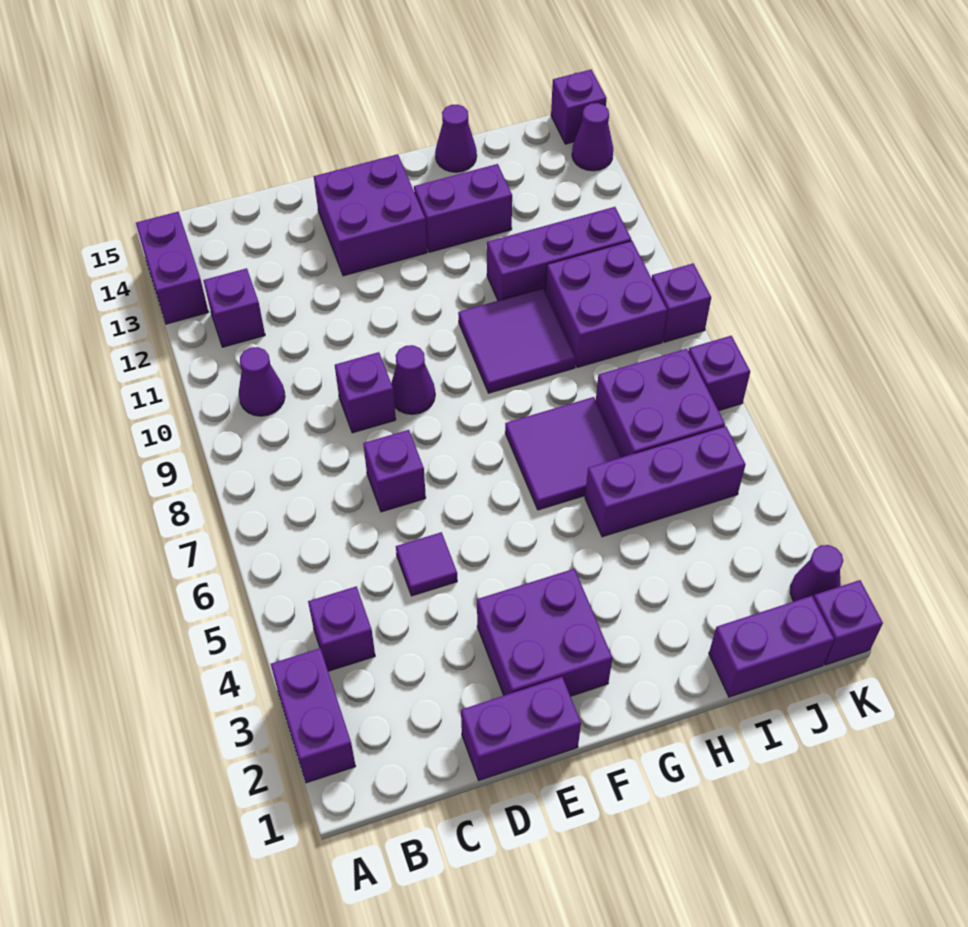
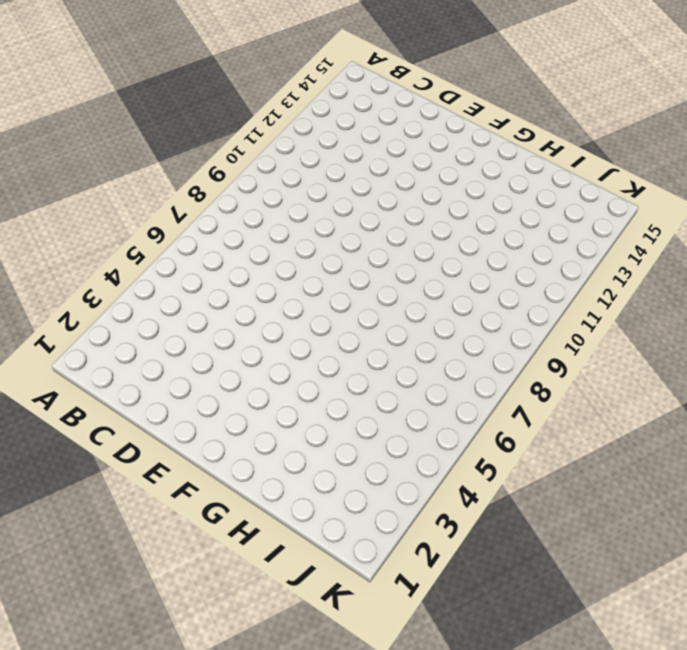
none -> purple 1x2 brick [271,648,356,783]
none -> purple 1x2 brick [136,212,208,324]
none -> purple 1x1 brick [308,586,375,671]

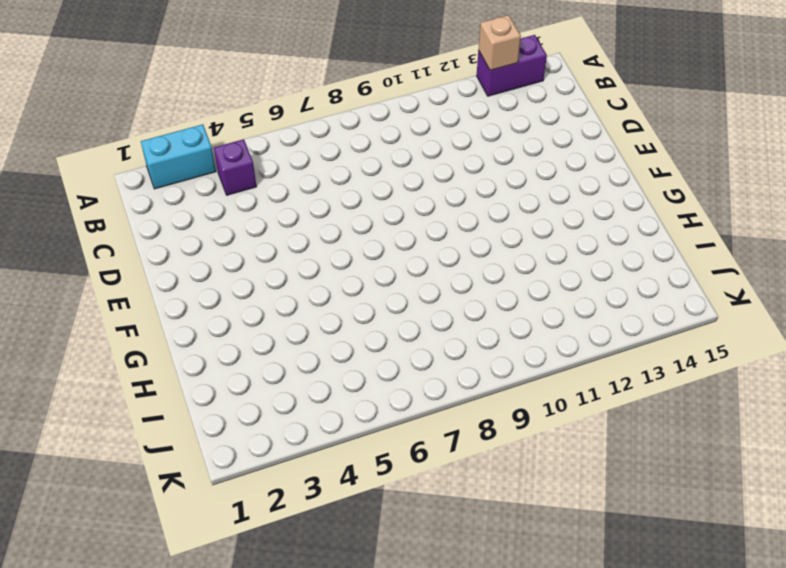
cyan 1x2 brick [141,124,216,189] -> purple 1x2 brick [271,648,356,783]
tan 1x1 brick [479,15,521,70] -> none
none -> purple 1x1 cone [239,347,285,416]
none -> purple 1x1 brick [203,268,265,347]
none -> purple 1x2 brick [461,677,581,780]

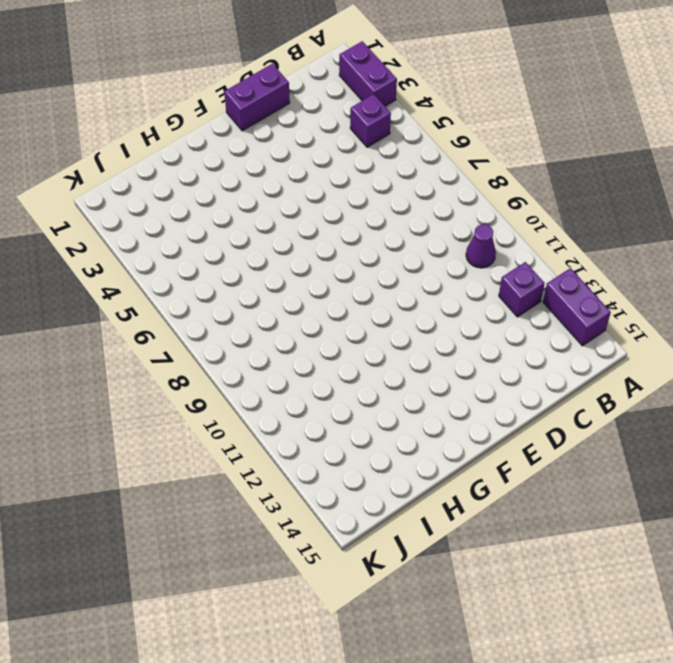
none -> purple 1x1 tile [396,532,457,596]
none -> purple 1x1 brick [363,430,426,512]
none -> purple 1x1 brick [335,352,396,433]

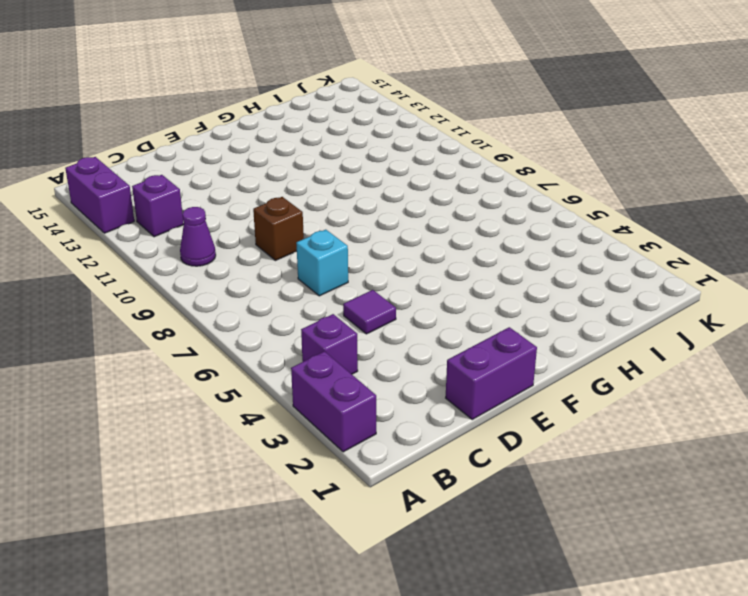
cyan 1x1 brick [296,230,348,296] -> purple 1x1 brick [363,430,426,512]
brown 1x1 brick [253,197,304,261] -> purple 1x1 brick [335,352,396,433]
none -> purple 2x2 brick [477,569,612,696]
none -> purple 1x1 cone [391,345,435,414]
none -> purple 2x2 brick [314,154,427,276]

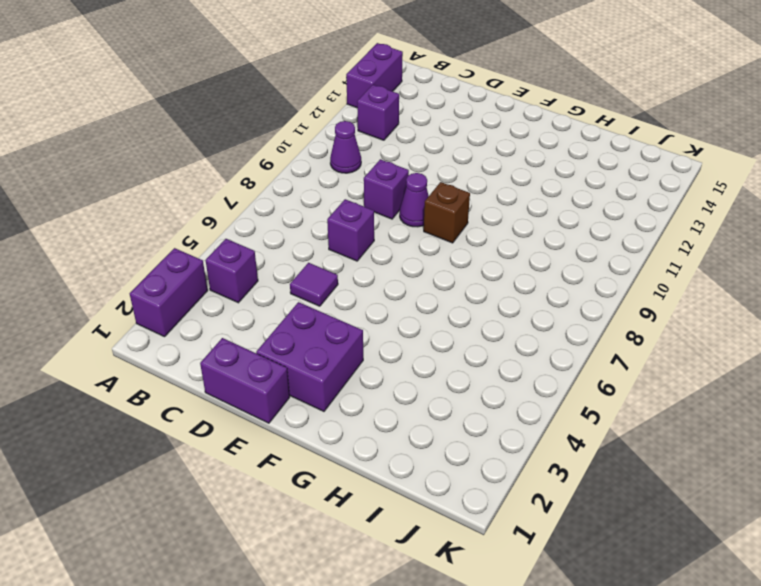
brown 1x1 brick [424,182,470,243] -> none
none -> purple 2x2 brick [314,154,427,276]
none -> purple 2x2 tile [505,397,621,510]
none -> purple 2x2 tile [458,288,576,393]

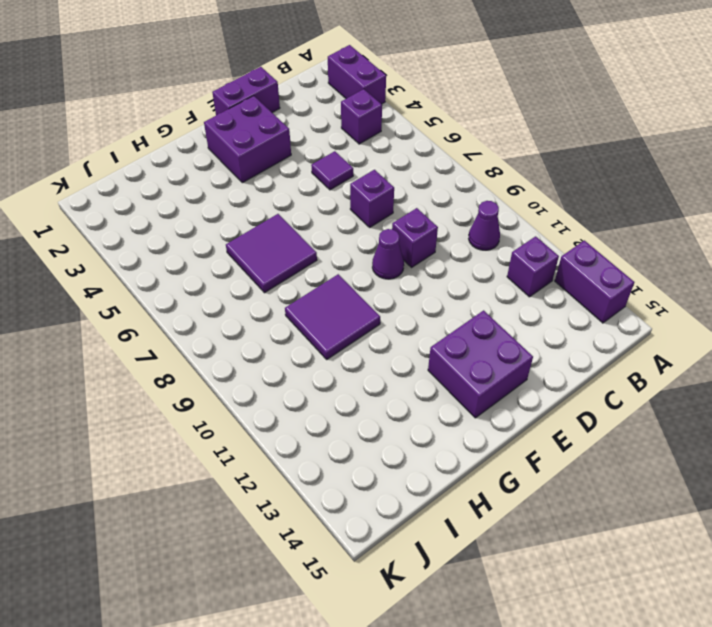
none -> purple 1x2 brick [414,164,512,252]
none -> purple 1x3 brick [585,426,746,537]
none -> purple 1x3 brick [487,207,631,301]

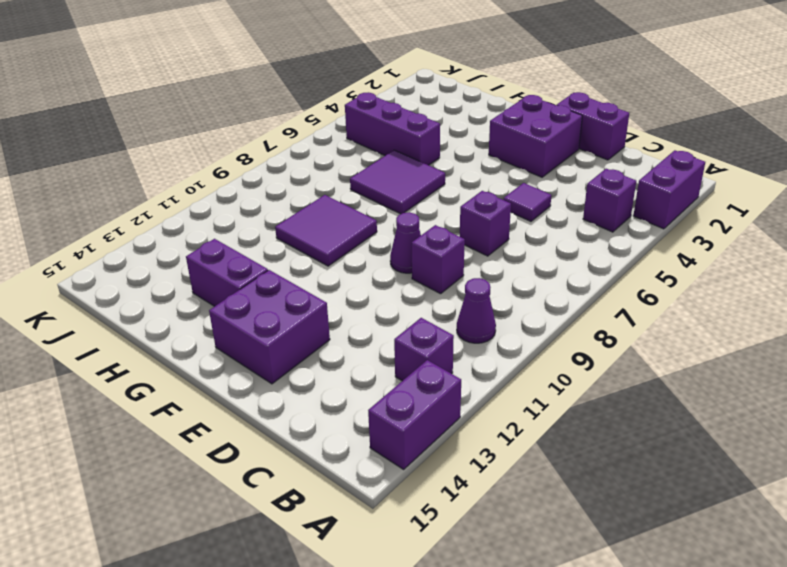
none -> purple 1x3 brick [487,207,631,301]
none -> purple 1x1 cone [435,104,477,172]
none -> purple 1x2 brick [709,596,834,697]

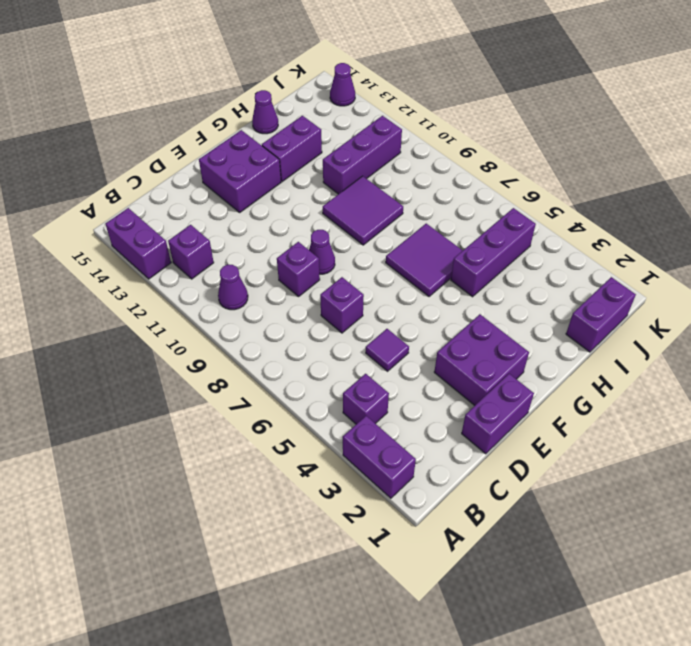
none -> purple 2x2 brick [596,349,725,457]
none -> purple 2x2 brick [546,241,667,368]
none -> purple 1x1 brick [813,580,883,665]

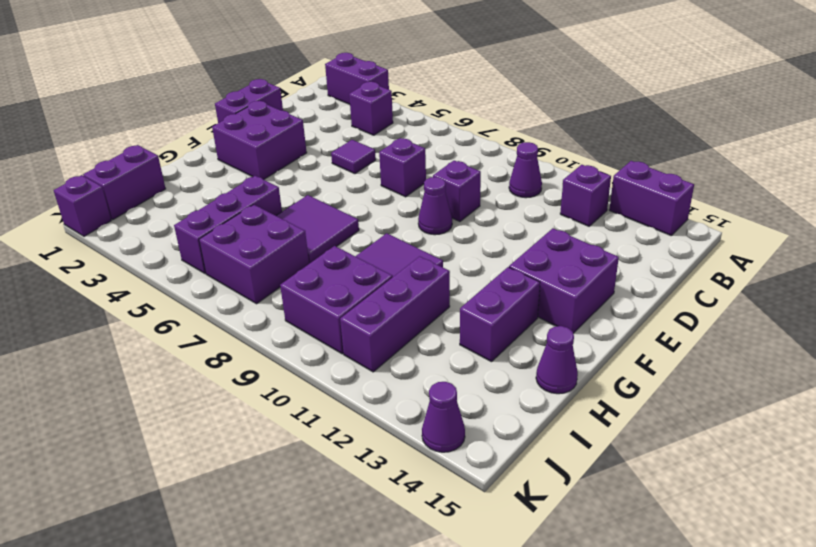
none -> purple 1x1 cone [790,545,843,601]
none -> purple 1x1 brick [688,336,750,411]
none -> purple 1x1 brick [652,263,711,342]

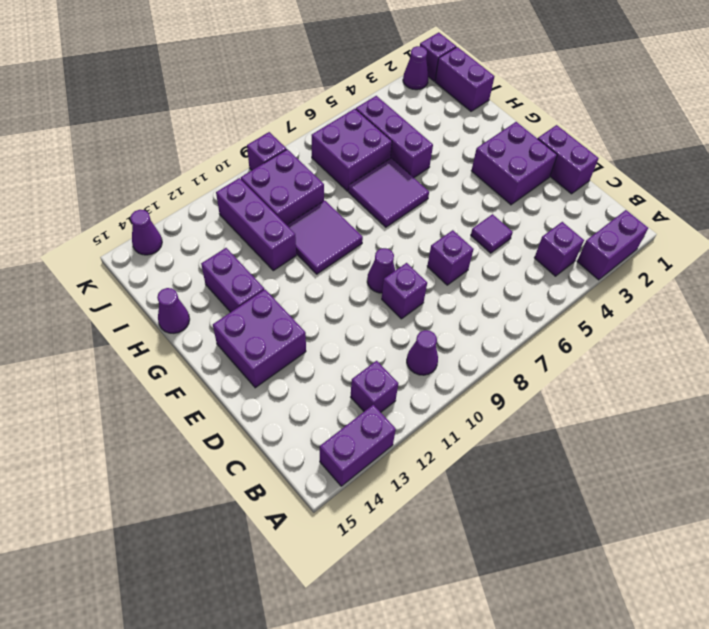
none -> purple 1x1 brick [688,336,750,411]
none -> purple 1x1 brick [551,70,606,144]

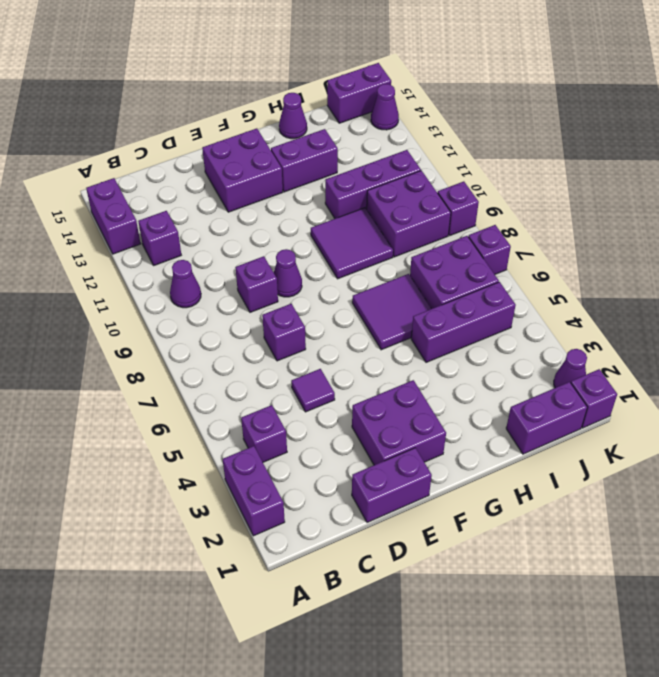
purple 1x2 brick [327,63,391,123] -> purple 1x1 brick [551,70,606,144]

